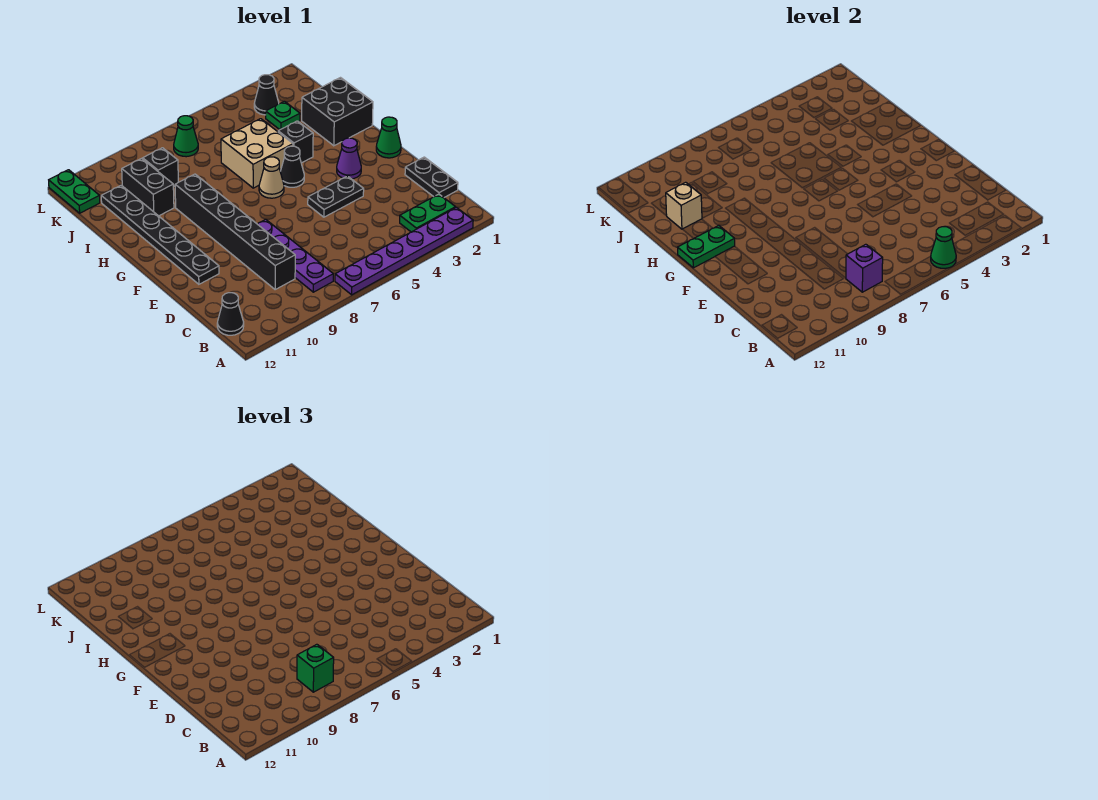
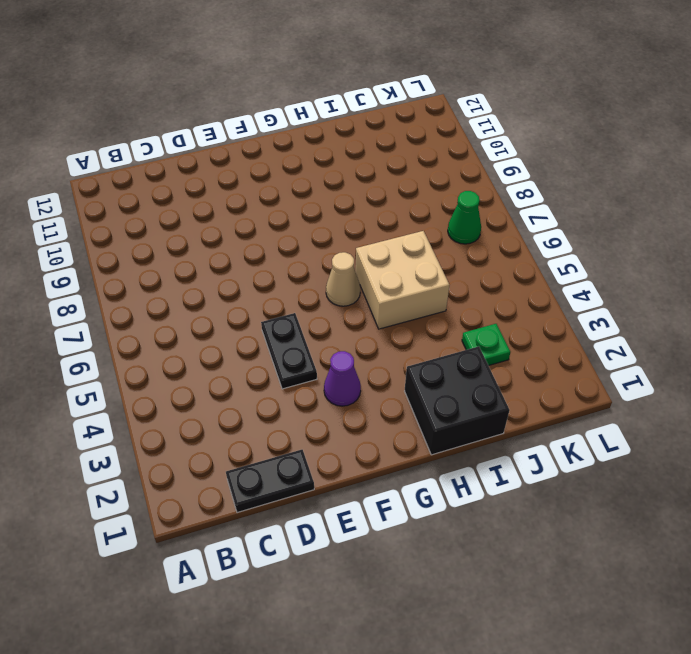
none -> purple 1x6 plate [335,207,473,295]
none -> green 1x2 plate [400,194,456,232]
none -> purple 1x4 plate [258,219,333,292]

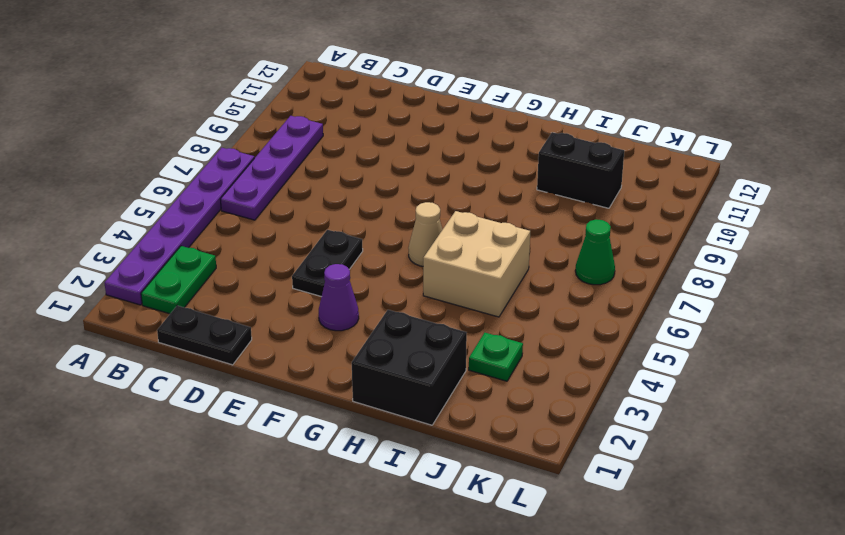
purple 1x4 plate [220,116,323,220] -> purple 1x4 plate turned to [258,219,333,292]
none -> black 1x1 cone [217,293,244,335]
none -> black 1x6 brick [175,174,295,289]
none -> black 1x6 plate [101,185,219,284]

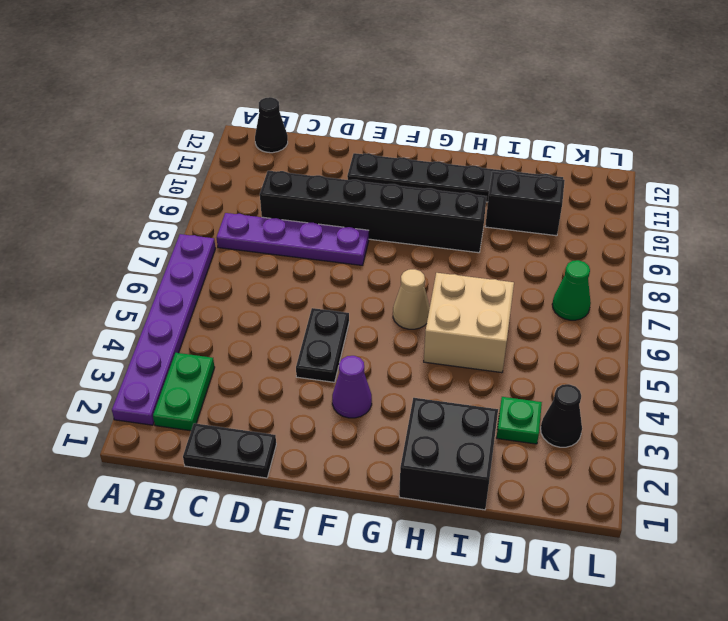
none -> green 1x1 cone [376,117,401,158]
none -> black 1x1 cone [280,146,304,187]
none -> black 1x1 brick [278,121,313,163]

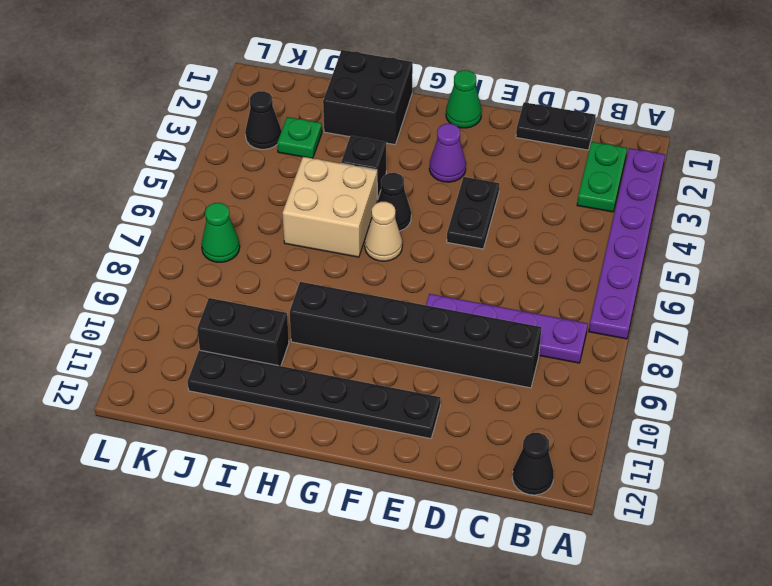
none -> black 1x1 brick [143,148,178,187]
none -> green 1x2 plate [49,170,100,213]
none -> green 1x1 cone [931,227,956,268]

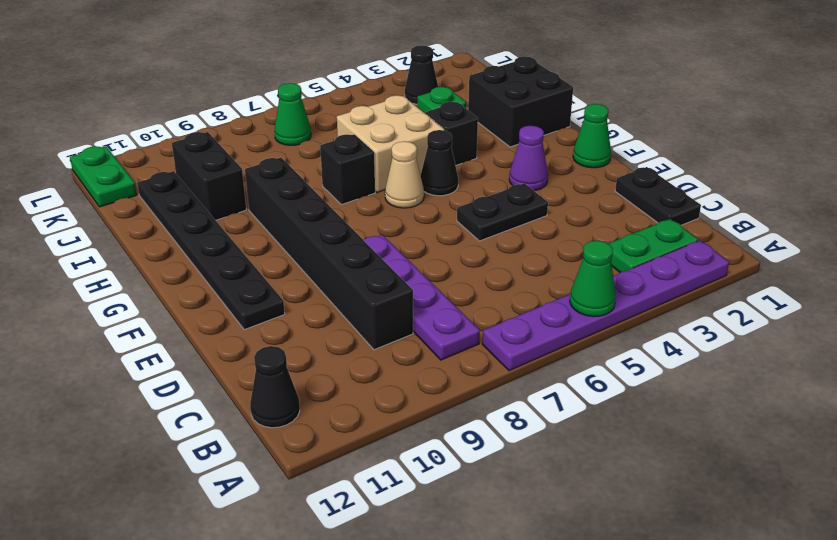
black 1x1 brick [320,134,375,205] -> black 1x1 brick moved to [143,148,178,187]
none -> purple 1x1 brick [846,244,883,292]
none -> green 1x2 plate [677,226,735,268]
none -> tan 1x1 brick [666,182,702,229]

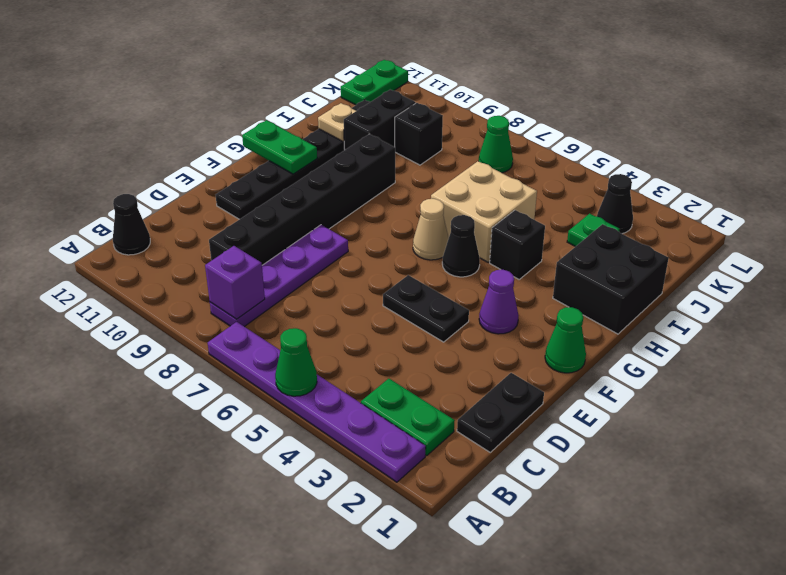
tan 1x1 plate [318,103,356,142] -> tan 1x1 brick [666,182,702,229]
none -> green 1x1 brick [297,644,334,692]

